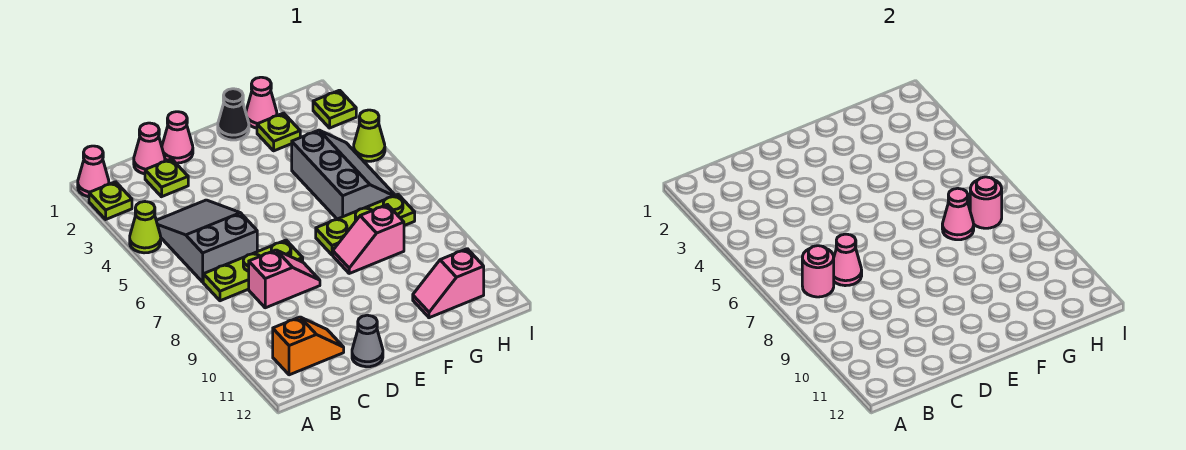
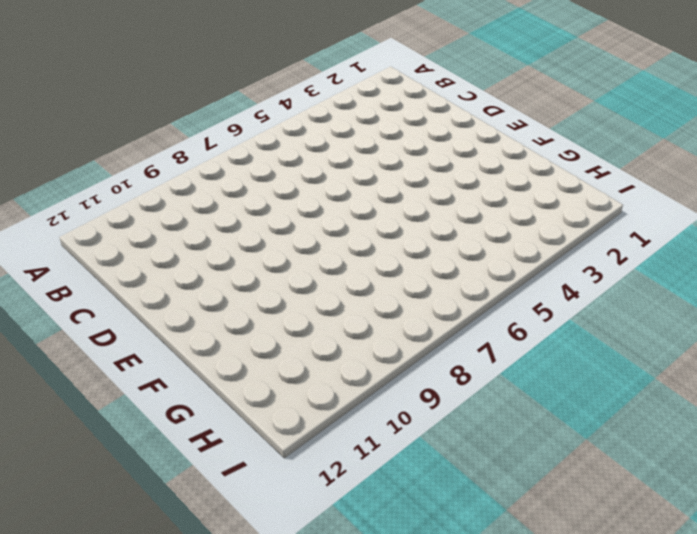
none -> pink 1x1 cone [78,146,109,197]
none -> lime 1x1 plate [89,182,132,219]
none -> lime 1x1 cone [130,202,161,253]

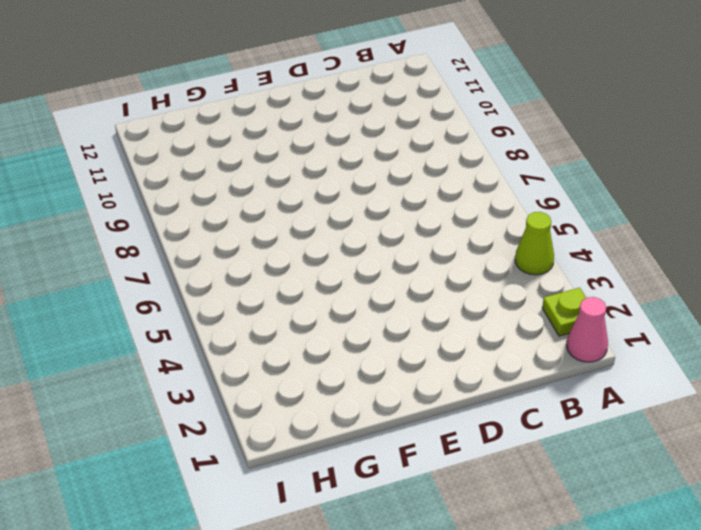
none -> grey 2x3 slope [156,200,257,282]
none -> lime 1x3 plate [203,240,303,301]
none -> orange 1x2 slope [273,317,344,375]

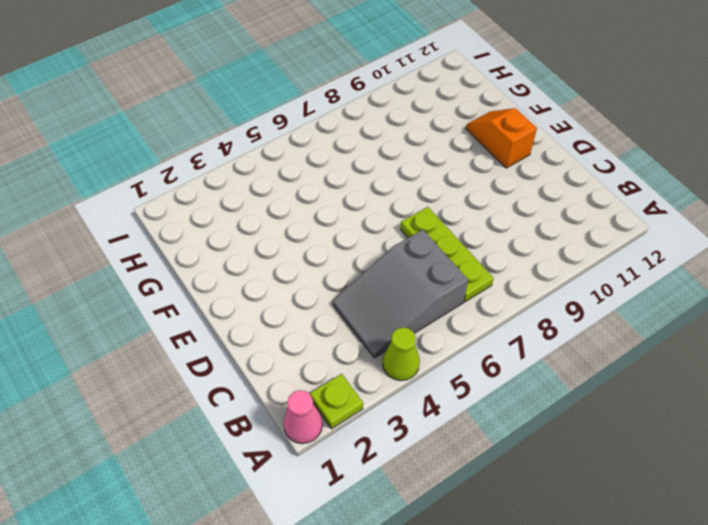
orange 1x2 slope [466,108,537,168] -> orange 1x2 slope moved to [273,317,344,375]
none -> pink 1x1 cone [134,123,165,174]
none -> lime 1x1 plate [145,159,188,197]
none -> pink 1x2 slope [249,250,320,308]

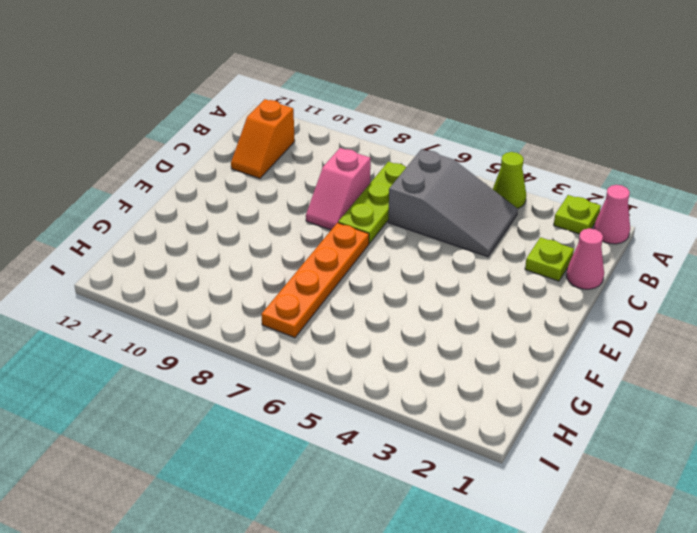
orange 1x4 plate [261,223,369,338] -> lime 1x3 plate [316,194,415,255]
none -> pink 1x1 cone [162,112,193,163]
none -> grey 1x1 cone [352,315,383,367]
none -> black 1x1 cone [218,89,249,140]

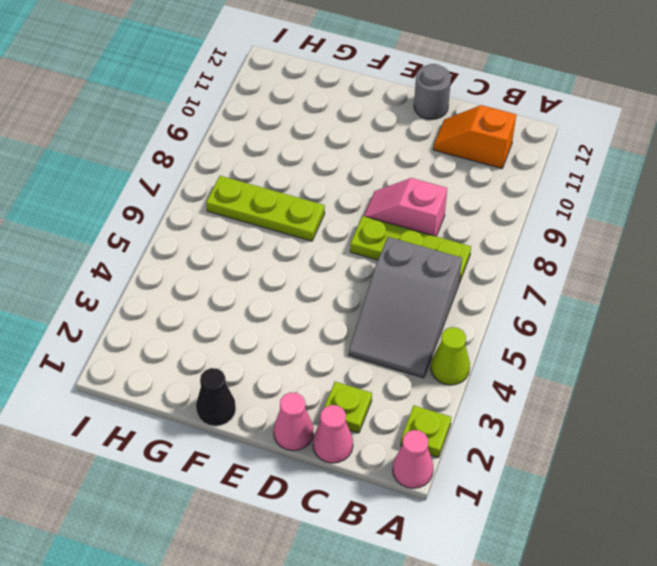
grey 1x1 round brick [414,64,451,119] -> grey 1x1 cone [352,315,383,367]
none -> pink 1x2 slope [333,205,404,273]
none -> pink 1x1 cone [246,77,277,128]
none -> lime 1x1 plate [257,113,300,151]

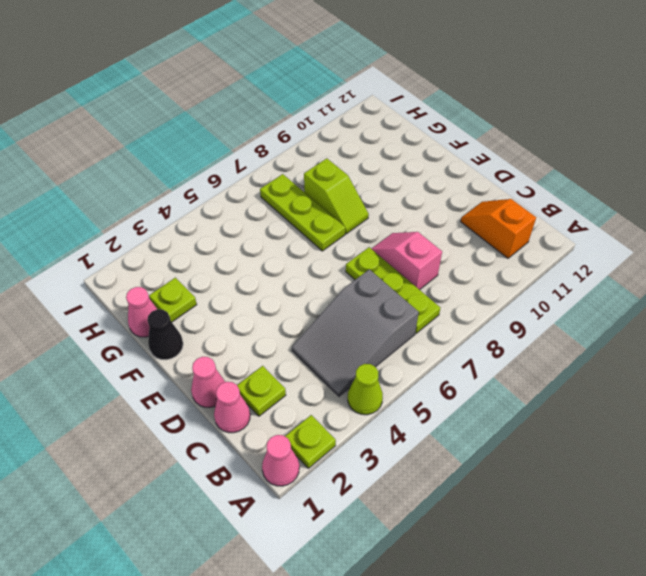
lime 1x2 slope [304,158,369,234] -> pink 1x2 slope [333,205,404,273]
none -> grey 1x1 cone [352,315,383,367]
none -> grey 2x3 slope [292,130,395,219]
none -> pink 1x2 slope [413,249,484,318]

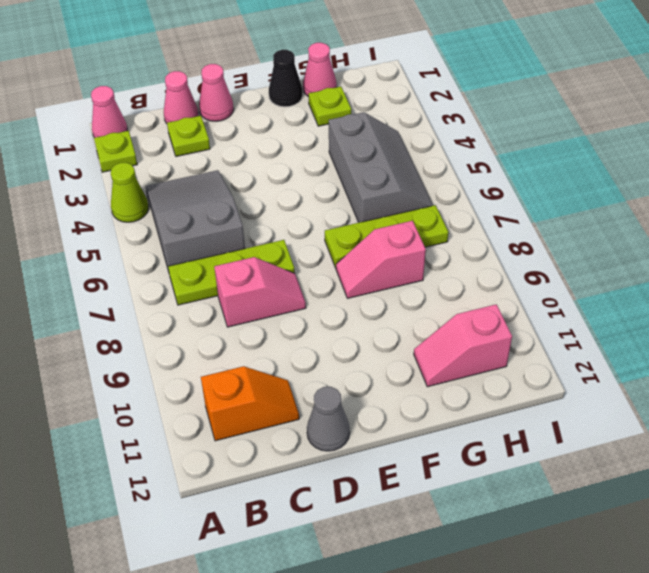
none -> lime 1x1 plate [313,90,356,128]
none -> lime 1x1 cone [354,110,385,161]
none -> pink 1x1 round brick [802,246,834,297]

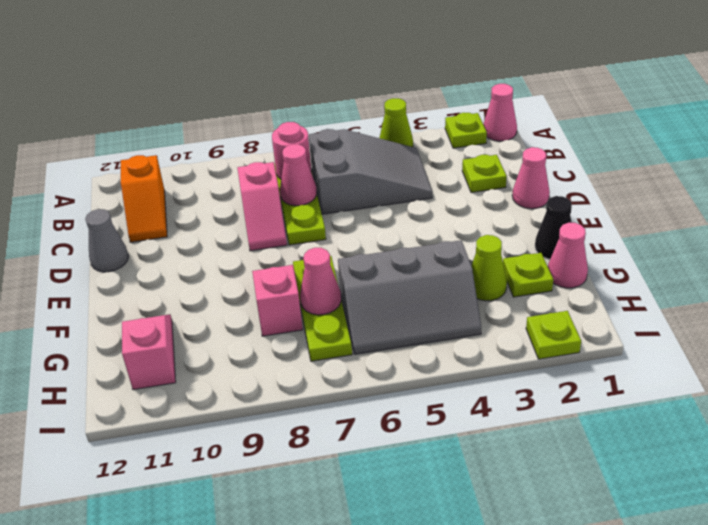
lime 1x1 cone [472,235,507,301] -> lime 1x1 cone moved to [354,110,385,161]
none -> pink 1x1 cone [134,123,165,174]
none -> pink 1x1 round brick [970,177,1002,228]

